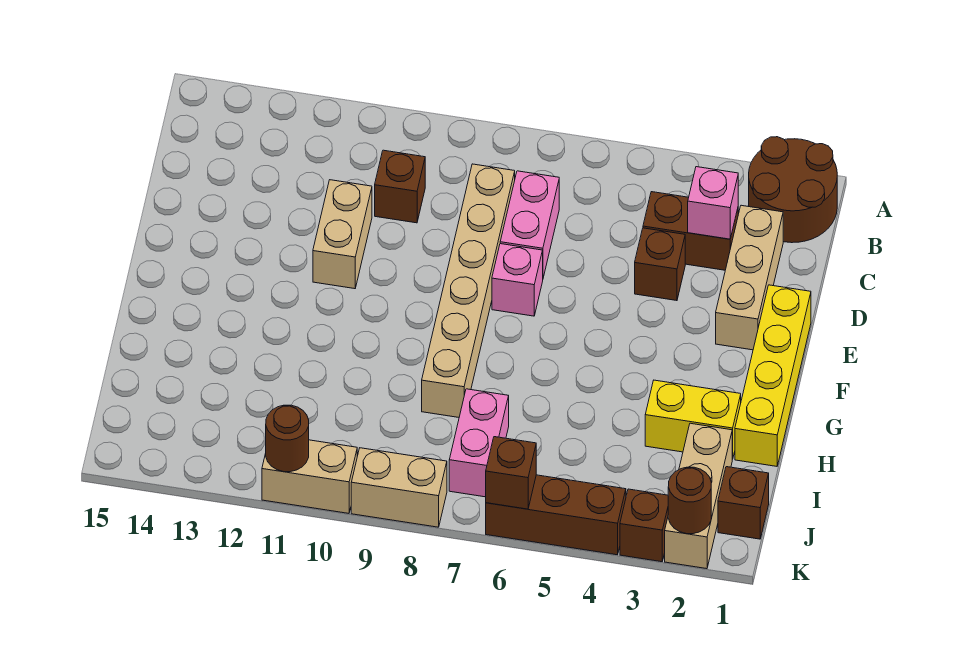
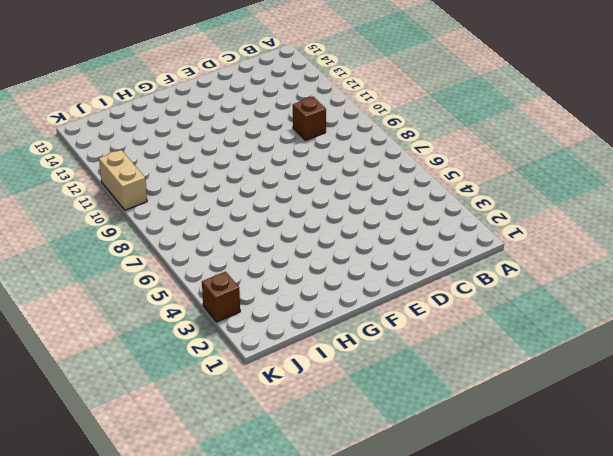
none -> brown 2x2 round brick [749,137,837,243]
none -> tan 1x3 brick [716,205,783,350]
none -> brown 1x2 brick [643,192,738,270]

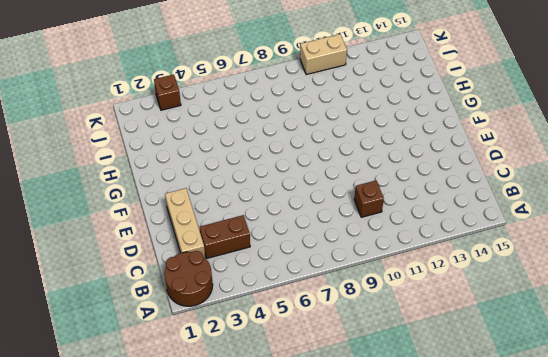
none -> pink 1x2 brick [500,171,559,278]
none -> tan 1x6 brick [422,164,515,417]
none -> brown 1x1 brick [635,228,685,301]

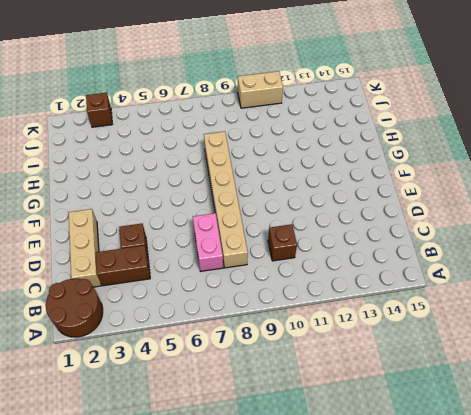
none -> tan 1x2 brick [313,180,372,289]
none -> yellow 1x4 brick [735,285,811,466]
none -> pink 1x1 brick [492,244,543,316]

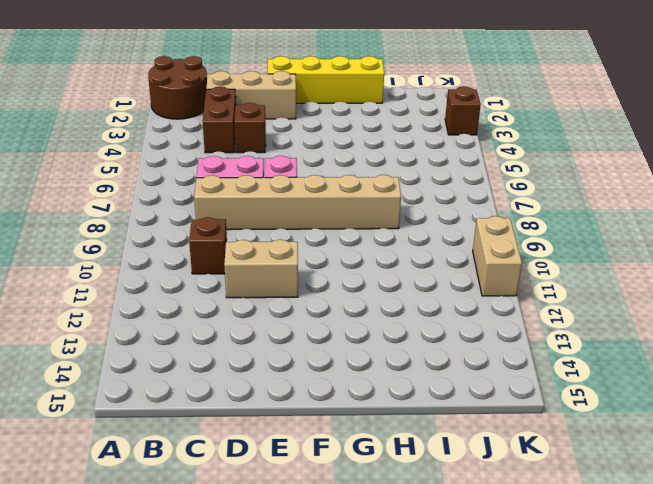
none -> yellow 1x2 brick [645,380,741,459]
none -> tan 1x3 brick [665,423,732,569]
none -> pink 1x2 brick [449,389,509,497]

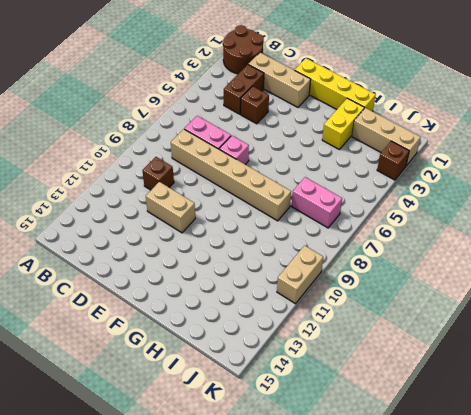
none -> brown 1x1 brick [718,467,769,539]
none -> brown 1x3 brick [486,475,626,555]
none -> tan 1x2 brick [351,448,447,527]

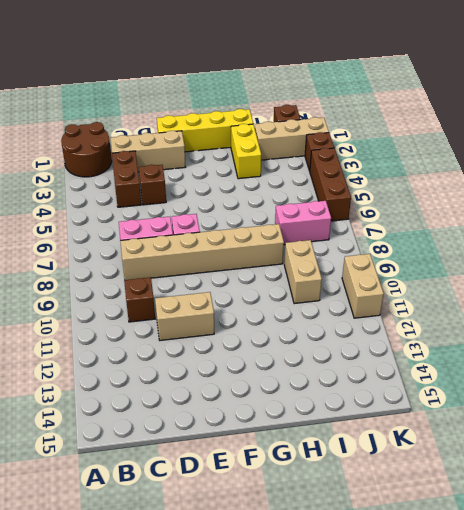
tan 1x2 brick [284,240,322,304] -> tan 1x2 brick moved to [351,448,447,527]
none -> pink 1x1 brick [688,167,738,239]
none -> brown 1x1 round brick [668,467,711,534]
none -> brown 1x1 brick [486,437,536,509]

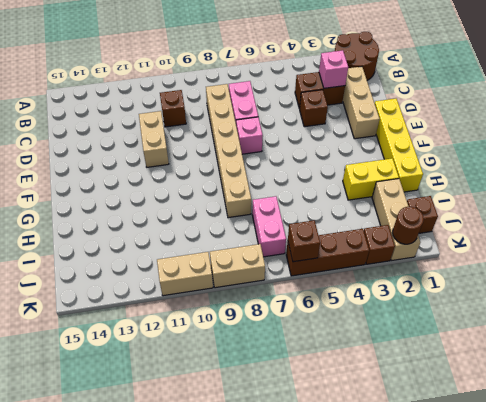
none -> brown 1x1 round brick [266,405,309,472]

